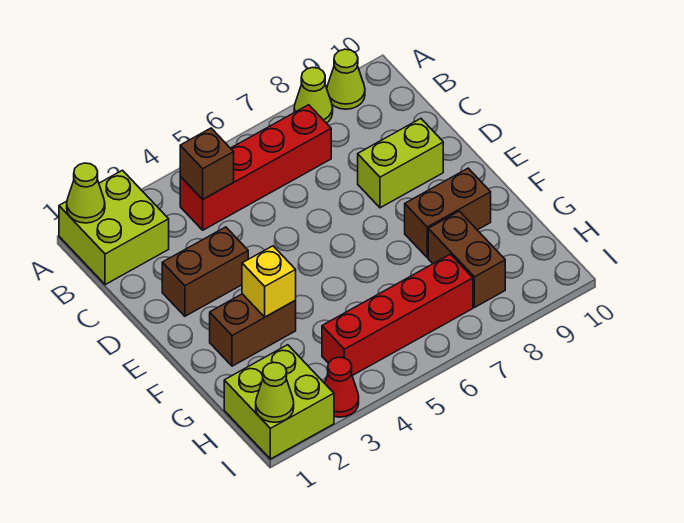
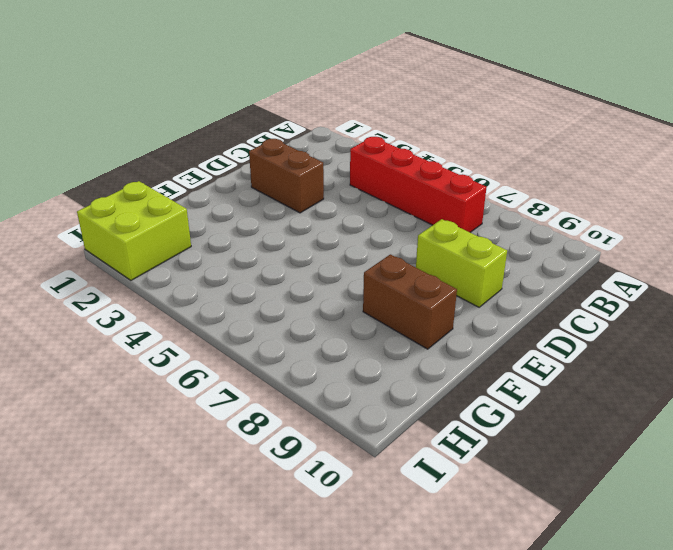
none -> lime 2x2 brick [59,170,169,285]
none -> lime 1x1 cone [294,67,333,123]
none -> lime 1x1 cone [327,49,365,109]

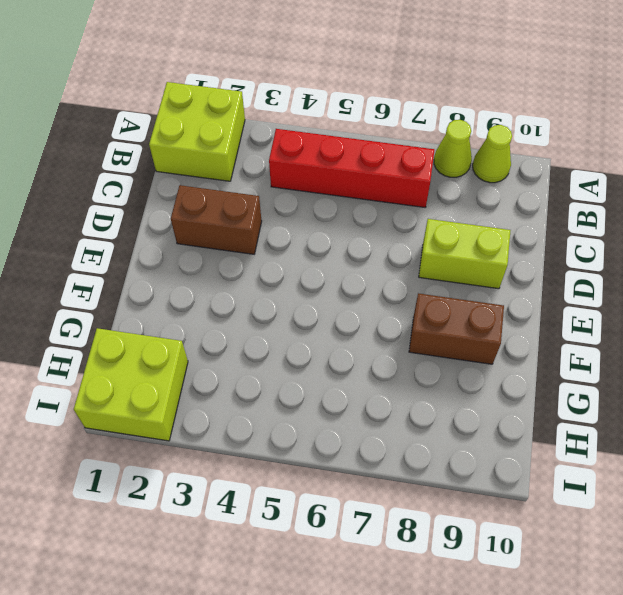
none -> brown 1x2 brick [210,294,296,366]
none -> brown 1x2 brick [428,211,505,307]
none -> red 1x4 brick [322,254,473,376]

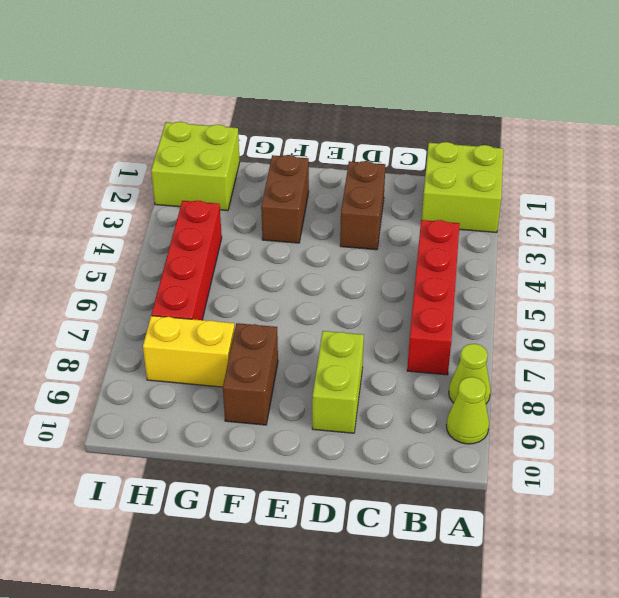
yellow 1x2 brick [143,316,235,387] -> brown 1x2 brick [428,211,505,307]
none -> red 1x1 cone [325,357,359,417]
none -> lime 1x1 cone [67,163,105,223]
none -> brown 1x1 brick [180,128,234,199]

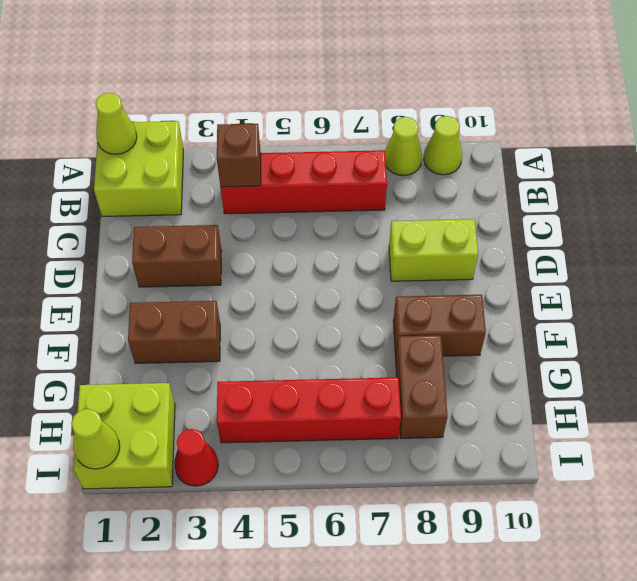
none -> yellow 1x1 brick [242,246,296,317]

